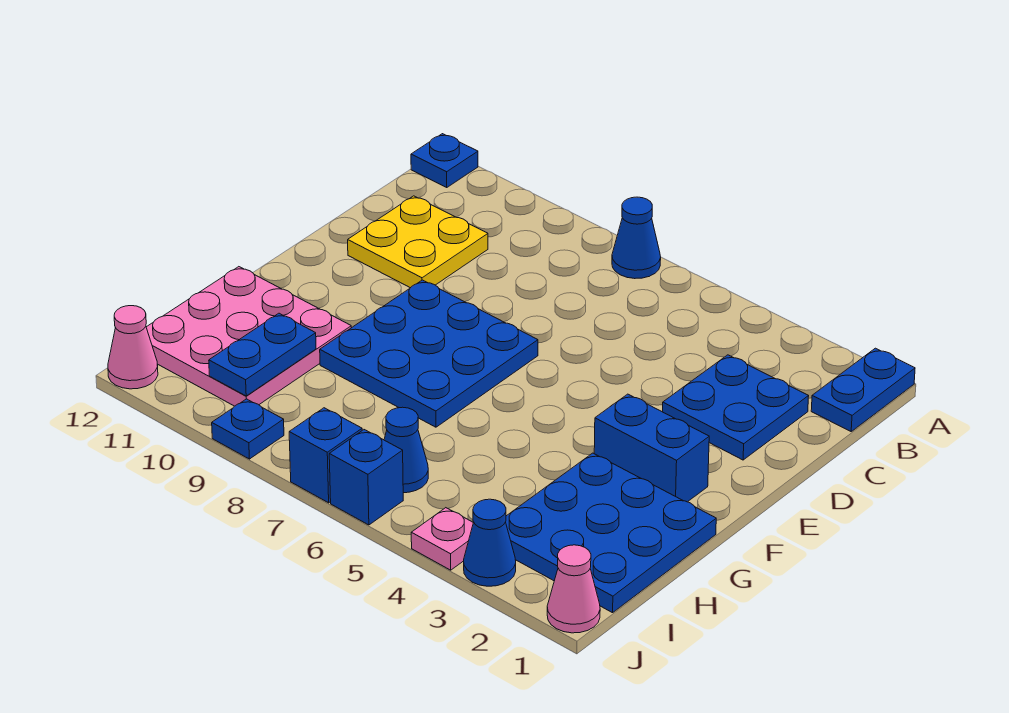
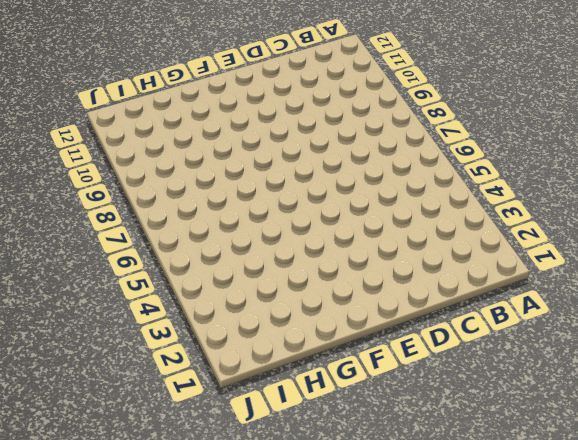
none -> blue 1x2 plate [811,348,915,431]
none -> blue 1x1 cone [612,197,661,279]
none -> blue 1x1 plate [411,134,478,187]

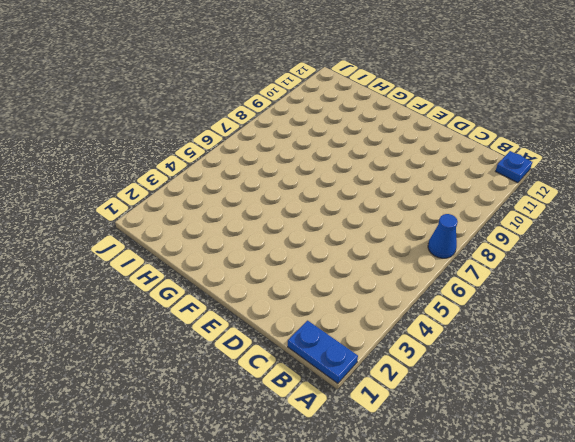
none -> blue 2x2 plate [663,355,809,460]
none -> yellow 2x2 plate [348,196,488,288]
none -> blue 3x3 plate [320,280,538,427]

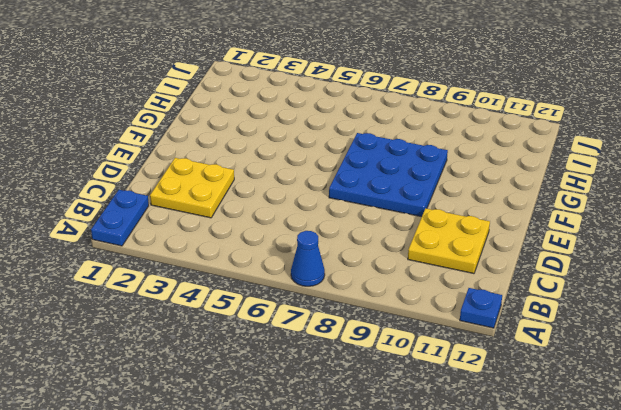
yellow 2x2 plate [150,158,234,218] -> blue 2x2 plate [663,355,809,460]
none -> blue 1x2 brick [594,394,709,502]
none -> blue 3x3 plate [506,453,716,613]
none -> pink 3x3 plate [146,267,351,406]

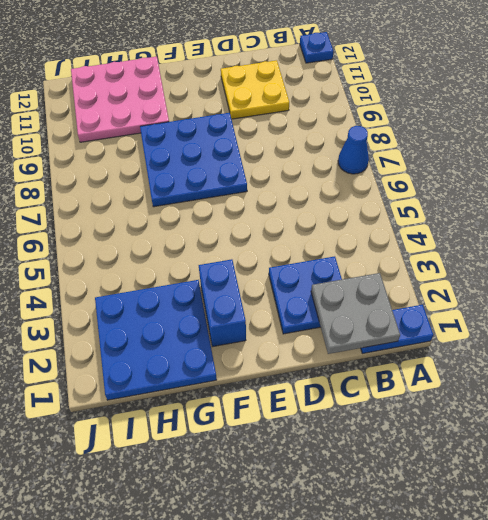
grey 2x2 plate [311,273,400,354] -> none
none -> blue 1x1 cone [384,407,428,493]
none -> pink 1x1 cone [547,545,600,633]
none -> blue 1x1 cone [464,499,516,586]

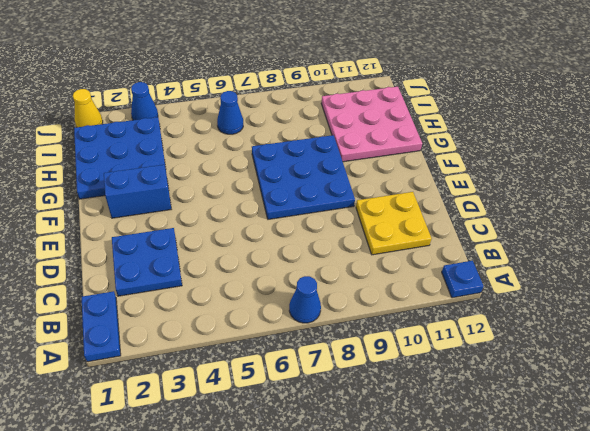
yellow 1x1 cone [73,89,103,127] -> pink 1x1 cone [547,545,600,633]
none -> pink 1x1 plate [411,508,473,570]
none -> blue 1x1 brick [329,430,403,525]
none -> blue 1x1 brick [289,408,362,503]

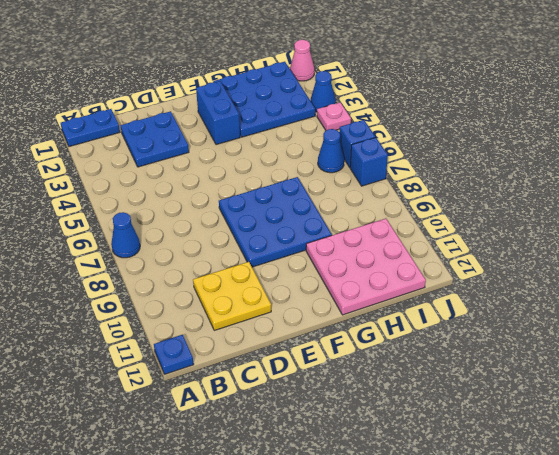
none -> blue 1x1 plate [212,399,284,459]
none -> pink 1x1 cone [108,306,158,389]
none -> blue 1x2 plate [209,313,316,396]

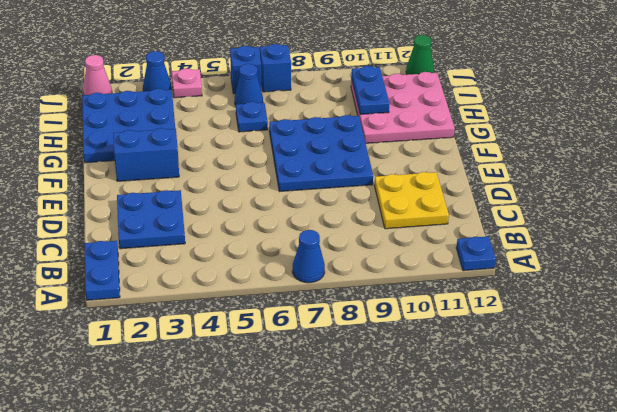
blue 1x1 plate [236,102,268,132] -> blue 1x1 plate moved to [212,399,284,459]
green 1x1 cone [406,35,434,75] -> pink 1x1 cone [108,306,158,389]

